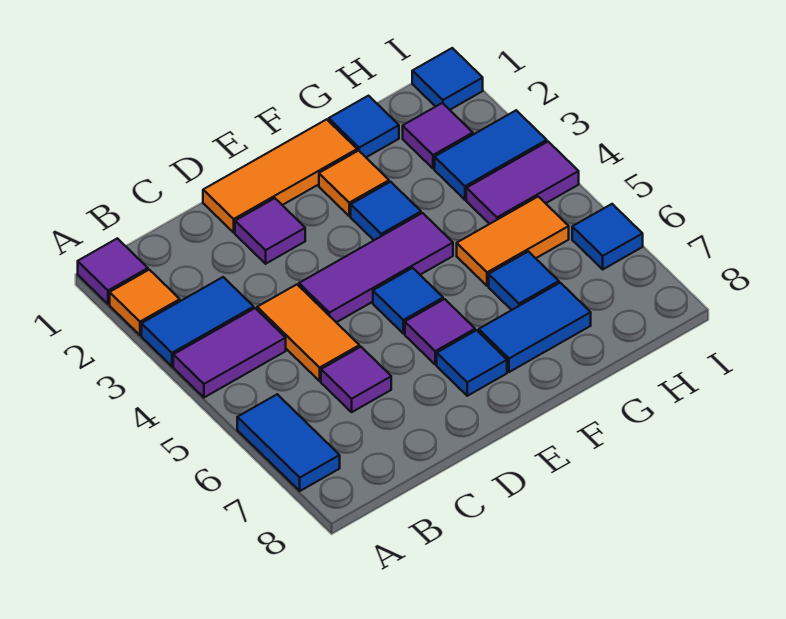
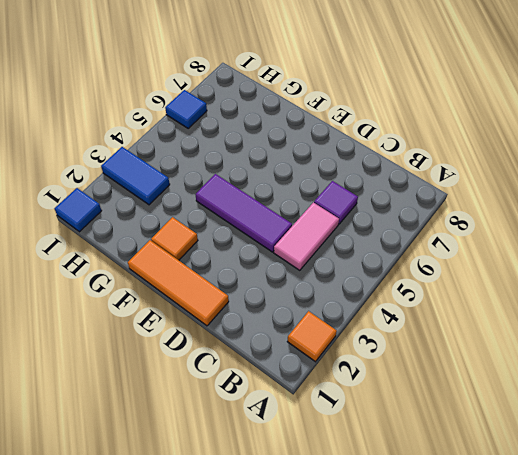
pink 1x2 tile [274,202,339,270] -> orange 1x2 tile [257,285,359,381]
none -> purple 1x1 tile [78,238,148,304]
none -> blue 1x2 tile [142,277,254,366]
none -> purple 1x2 tile [173,308,286,397]

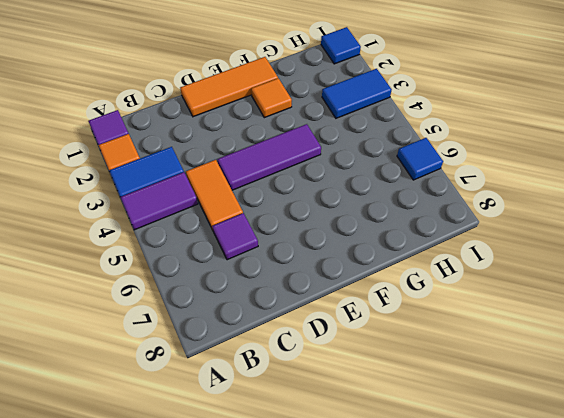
none -> blue 1x2 tile [237,394,340,491]
none -> purple 1x1 tile [235,198,305,264]
none -> blue 1x1 tile [373,268,443,333]

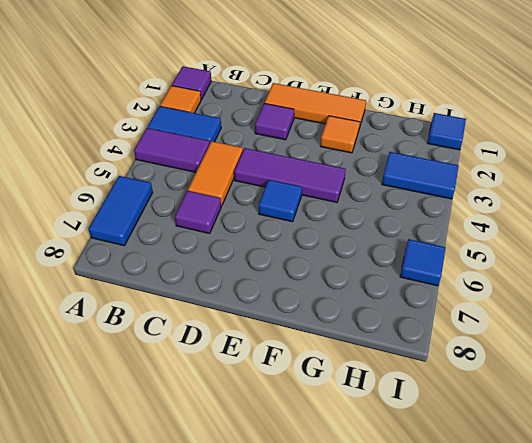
none -> purple 1x1 tile [405,299,475,365]
none -> blue 1x1 tile [437,330,507,396]
none -> blue 1x1 tile [351,182,421,240]

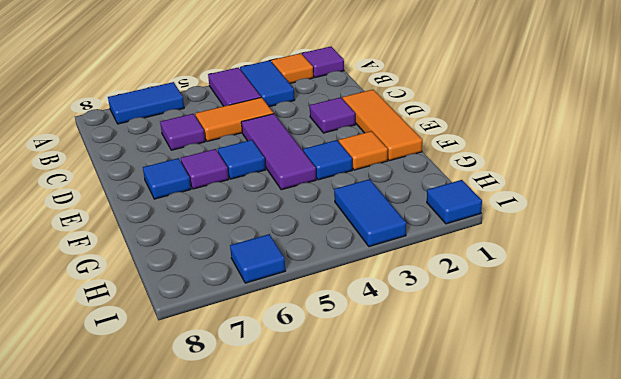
none -> blue 1x2 tile [479,283,591,372]
none -> blue 1x1 tile [329,96,399,157]
none -> orange 1x2 tile [457,197,569,286]

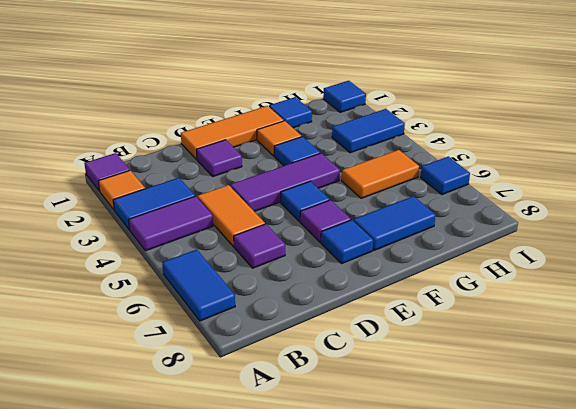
none -> blue 1x1 tile [489,251,559,310]
none -> purple 1x1 tile [403,103,473,169]
none -> purple 1x2 tile [466,142,579,224]

